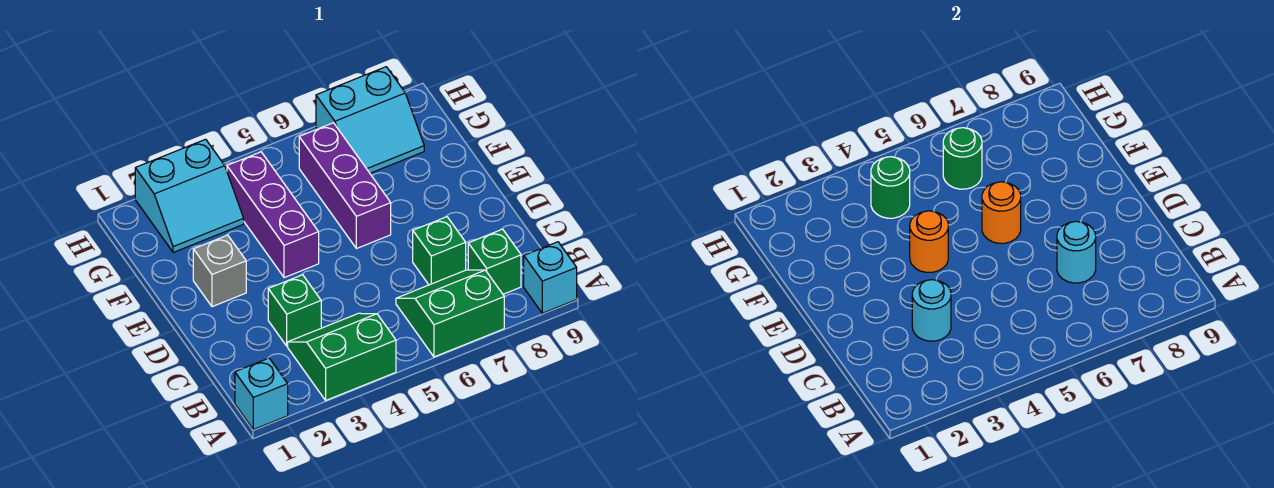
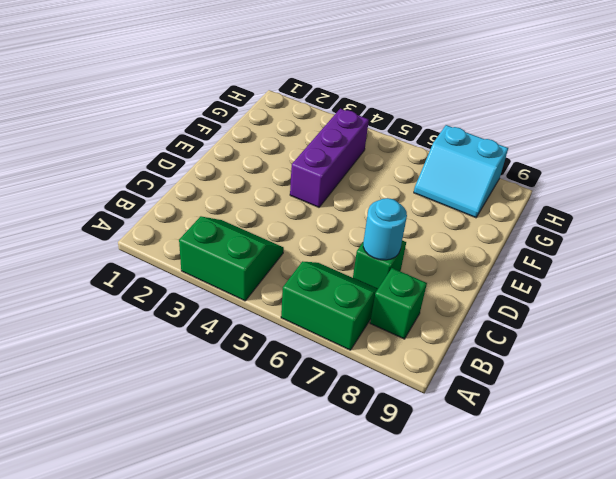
none -> cyan 1x1 brick [235,358,288,430]
none -> cyan 1x1 brick [524,242,577,313]
none -> green 1x1 brick [268,275,321,346]

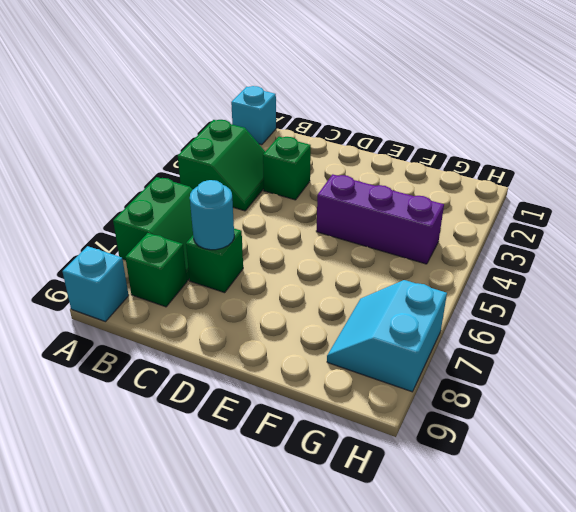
none -> grey 1x1 brick [193,235,246,307]
none -> purple 1x3 brick [299,123,391,249]
none -> cyan 2x2 slope [135,139,244,253]

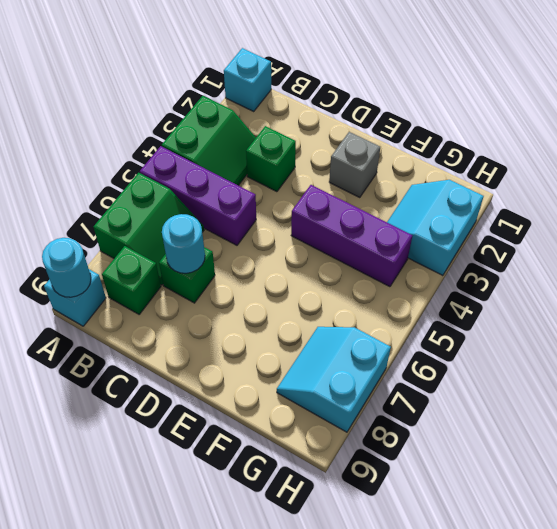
purple 1x3 brick [140,146,256,245] -> purple 1x3 brick moved to [299,123,391,249]
cyan 1x1 round brick [42,238,91,297] -> cyan 1x1 round brick moved to [912,280,951,341]
none -> orange 1x1 round brick [910,211,948,272]
none -> orange 1x1 round brick [982,182,1021,243]
none -> green 1x1 round brick [871,157,910,218]

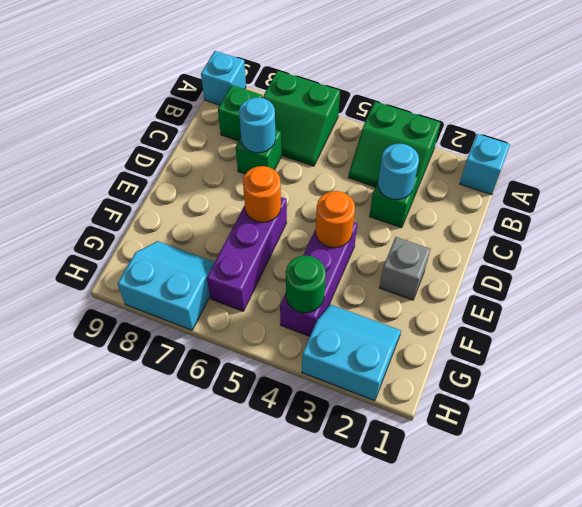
none -> green 1x1 round brick [943,128,982,189]

